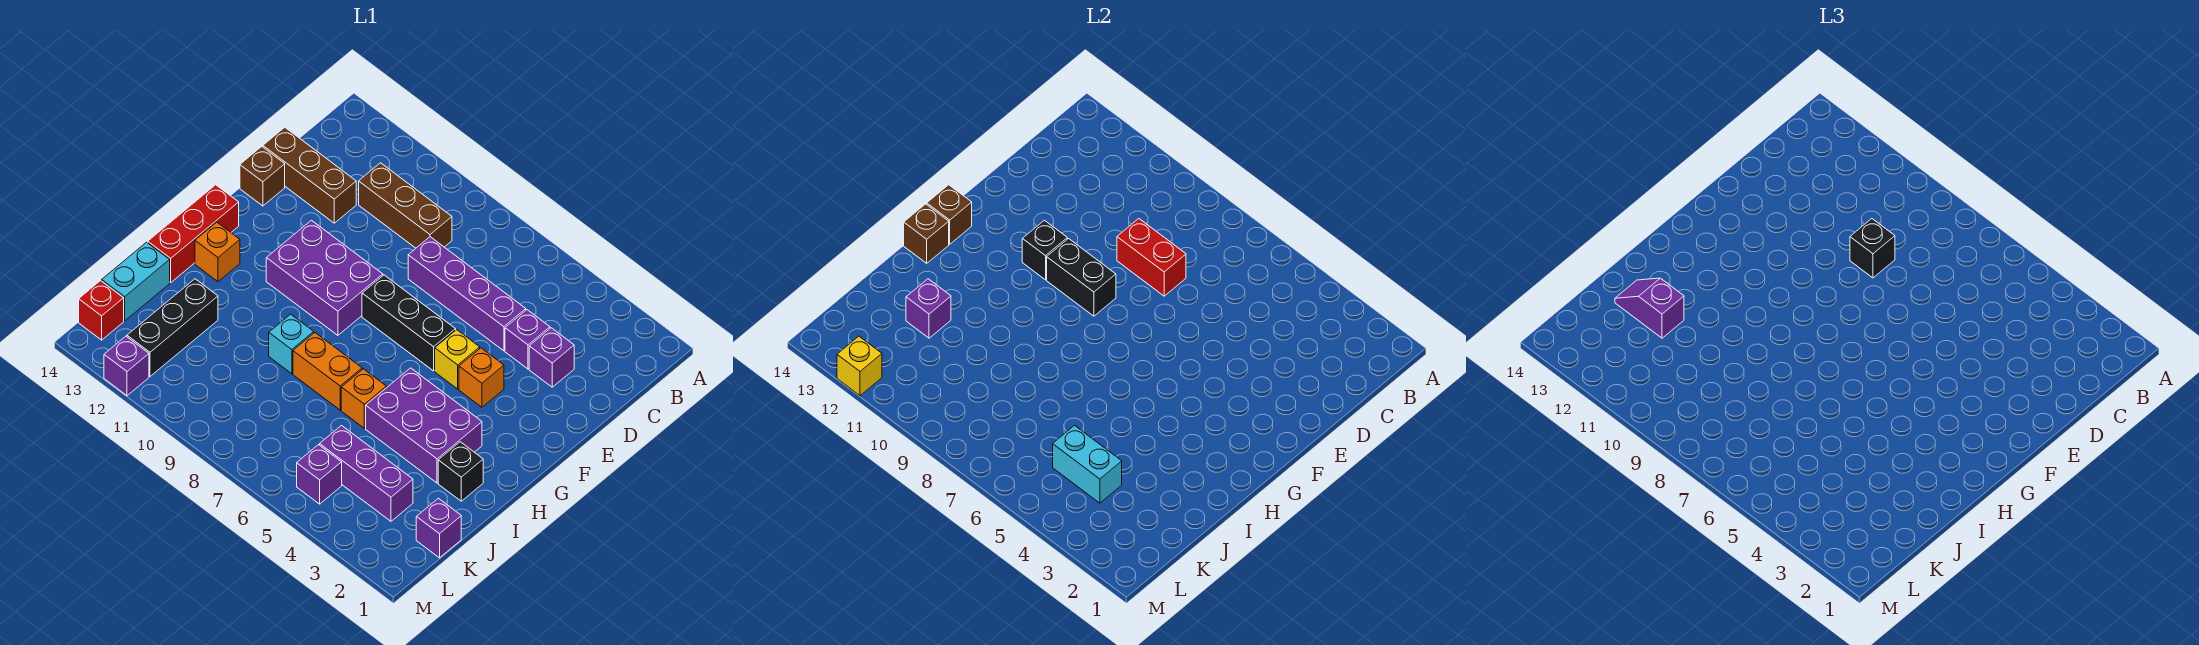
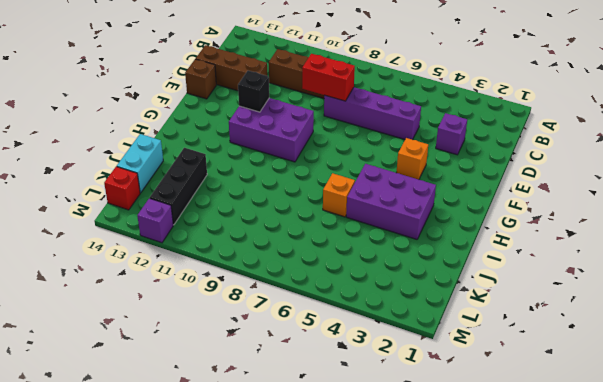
none -> purple 1x1 brick [505,310,550,369]
none -> yellow 1x1 brick [435,330,480,389]
none -> black 1x3 brick [362,275,456,371]
none -> red 1x3 brick [148,185,239,282]

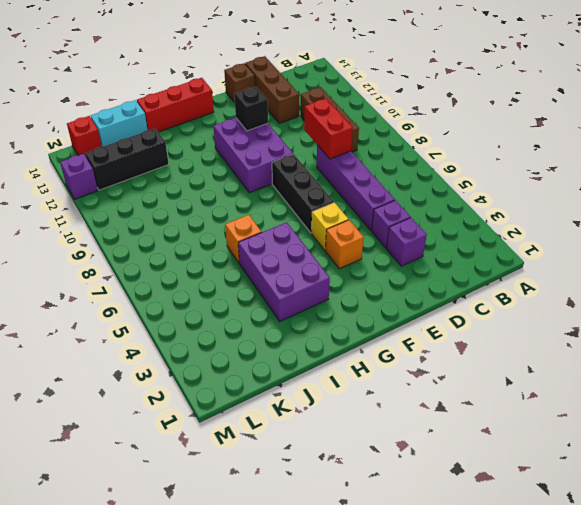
none -> orange 1x1 brick [195,222,240,282]
none -> black 1x1 brick [438,442,483,501]
none -> orange 1x2 brick [293,333,362,410]
none -> cyan 1x1 brick [269,314,314,374]

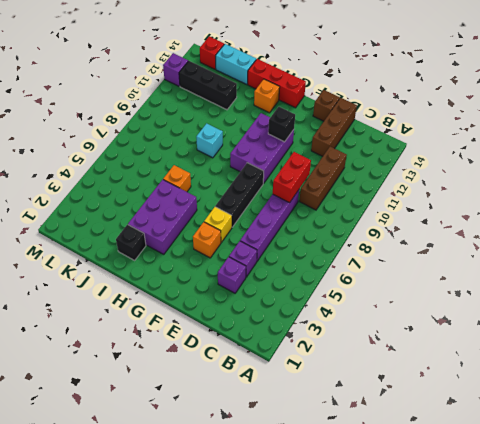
none -> orange 1x2 brick [293,333,362,410]
none -> purple 1x1 brick [416,498,461,558]
none -> purple 1x3 brick [320,426,413,521]
none -> purple 1x1 brick [297,445,342,504]

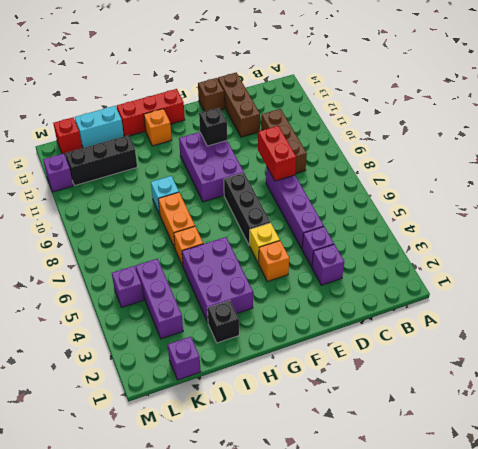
none -> black 1x2 brick [1047,239,1116,316]
none -> brown 1x1 brick [927,185,972,244]
none -> brown 1x1 brick [904,204,949,263]
none -> purple 1x1 brick [906,279,951,338]

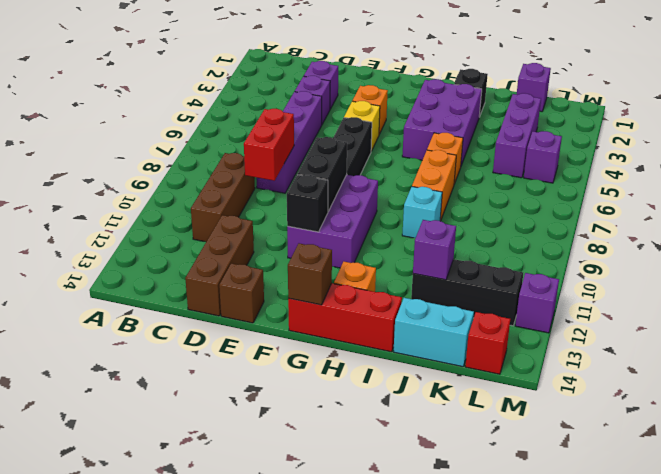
none -> brown 1x1 brick [904,204,949,263]
none -> cyan 1x2 brick [1053,426,1122,503]
none -> yellow 1x1 brick [837,336,882,396]
none -> black 1x1 brick [1850,219,1895,278]

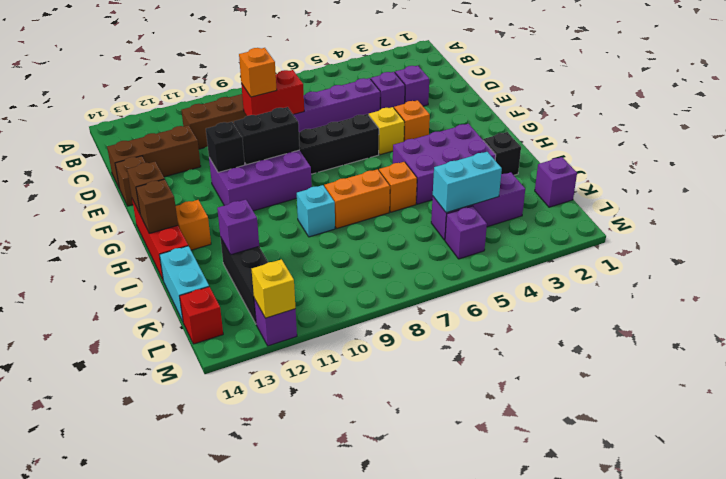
orange 1x1 brick [239,48,277,97] -> black 1x1 brick [1850,219,1895,278]
none -> purple 1x2 slope [1615,278,1684,338]

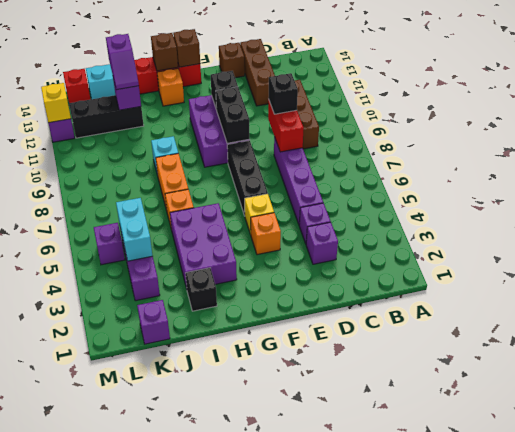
purple 1x2 slope [106,34,139,90] -> purple 1x2 slope turned to [1615,278,1684,338]

